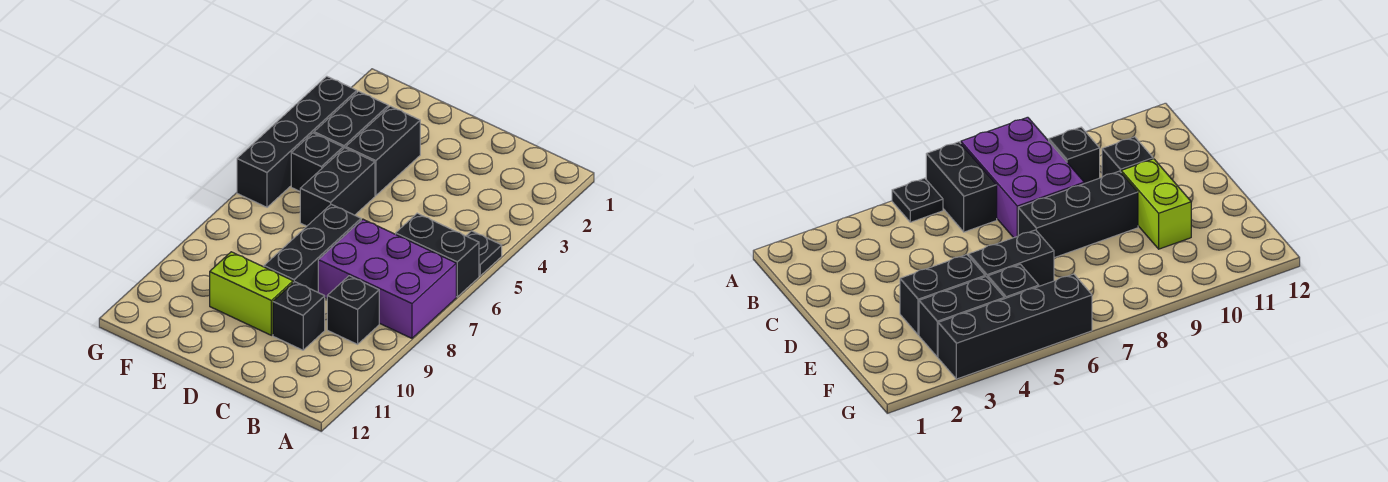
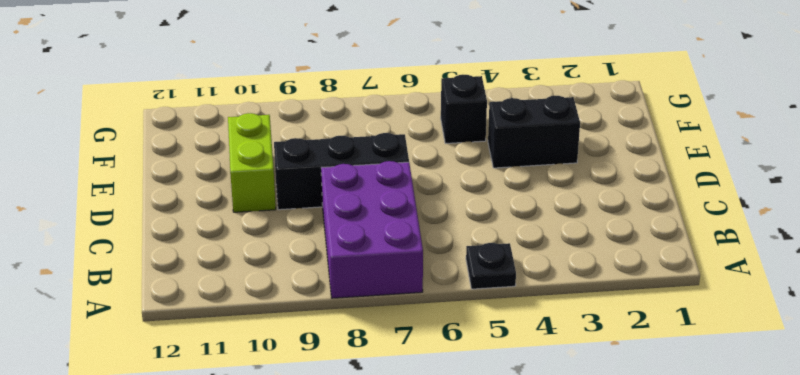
none -> black 1x2 brick [396,213,479,297]
none -> black 1x1 brick [327,276,379,344]
none -> black 1x1 brick [273,282,325,350]

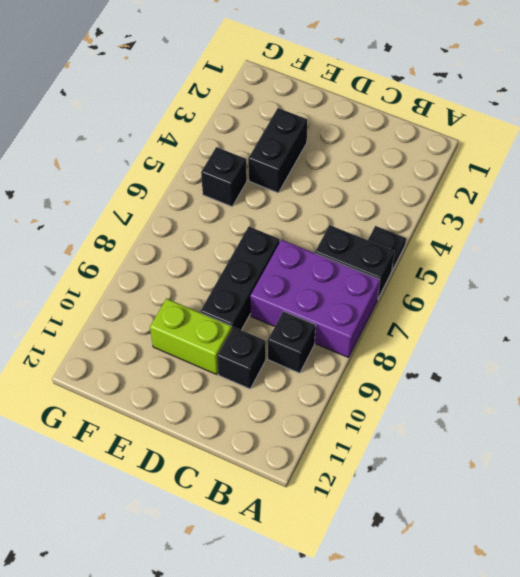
none -> black 1x2 brick [300,148,375,226]
none -> black 1x2 brick [314,91,389,149]
none -> black 1x4 brick [237,76,357,207]

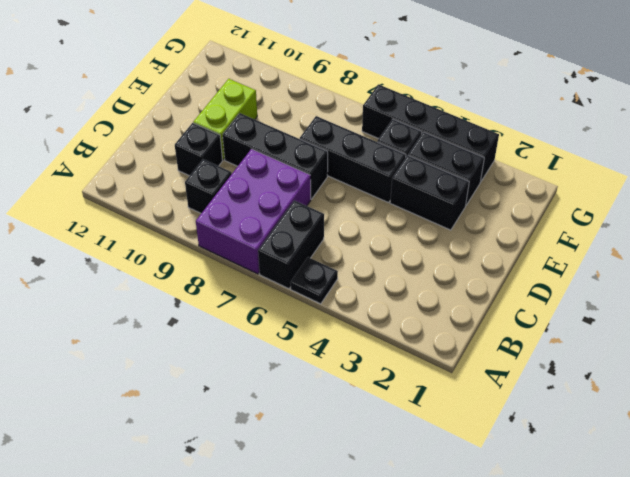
black 1x3 brick [300,116,406,203] -> black 1x2 brick [300,148,375,226]

